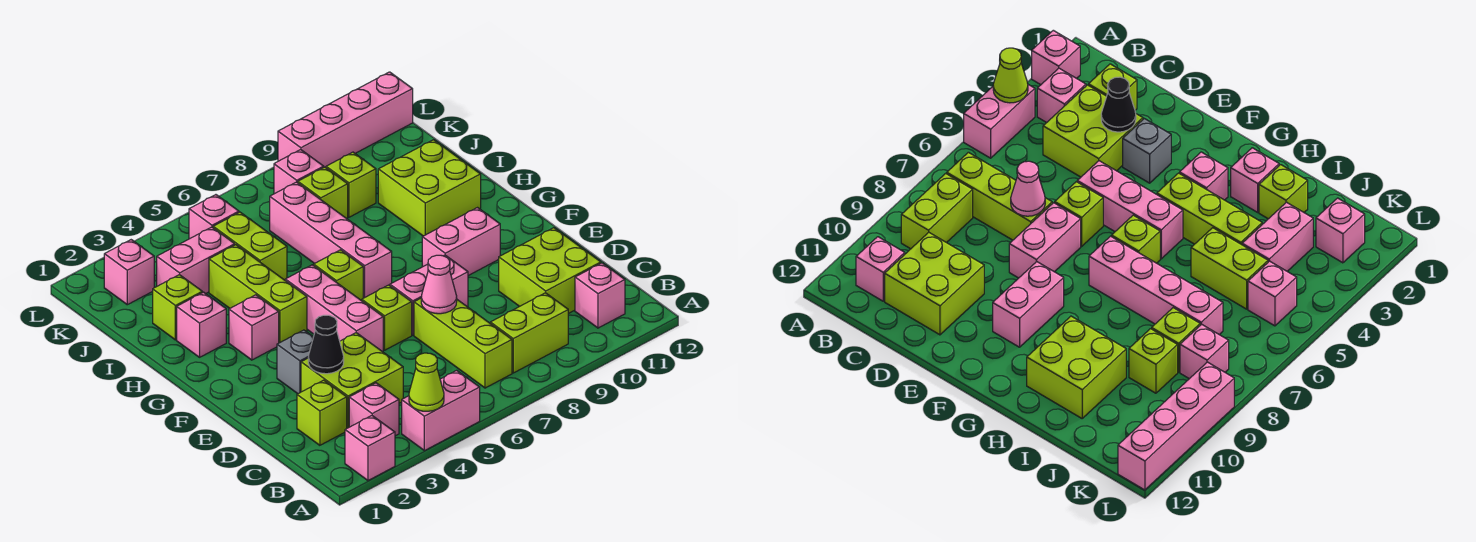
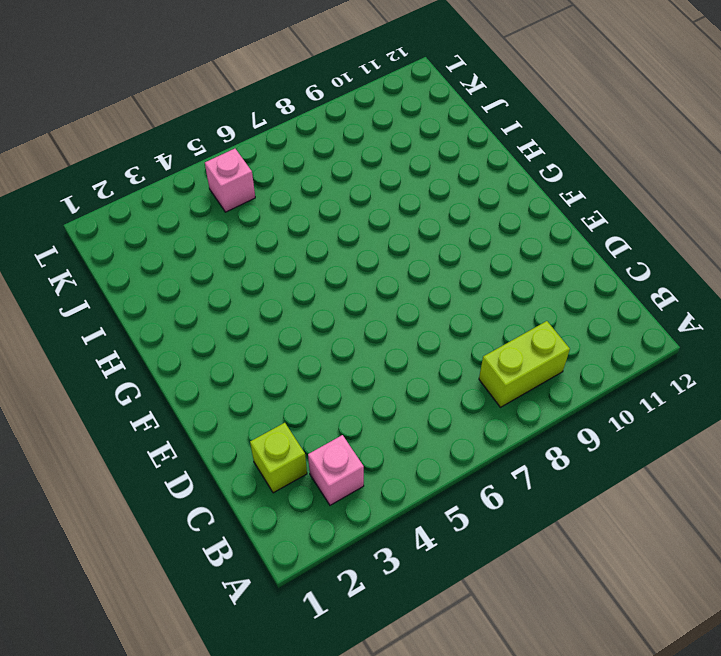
none -> pink 1x1 brick [345,416,395,481]
none -> pink 1x2 brick [402,370,480,451]
none -> lime 1x3 brick [414,298,512,388]
none -> pink 1x1 brick [575,263,625,328]

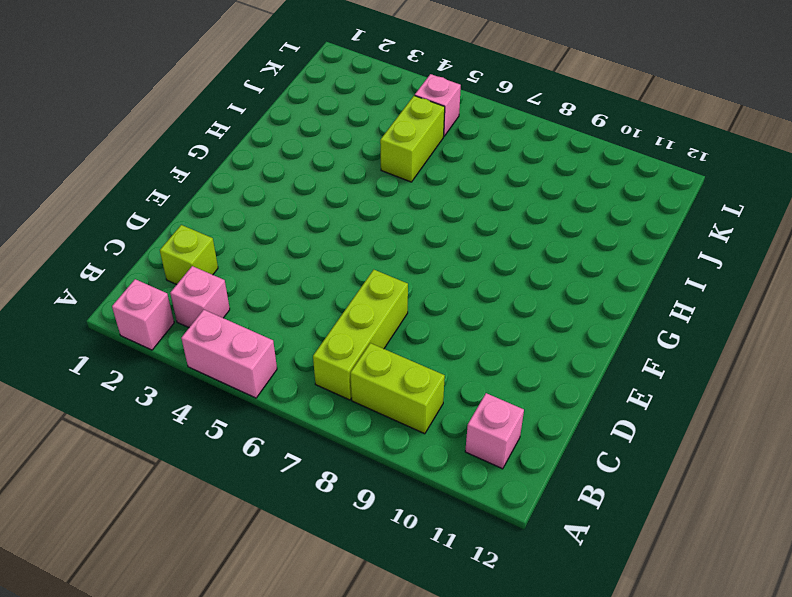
none -> lime 2x2 brick [301,333,403,428]
none -> lime 2x2 brick [499,228,601,314]
none -> grey 1x1 brick [277,330,313,394]
none -> pink 1x3 brick [285,265,383,352]

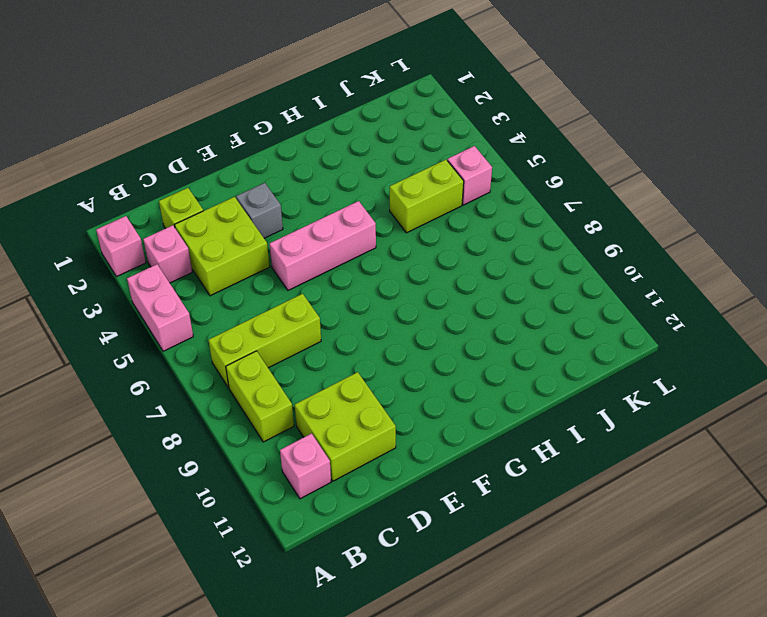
none -> lime 1x1 brick [362,285,412,350]
none -> pink 1x2 brick [390,255,468,335]
none -> pink 1x2 brick [422,208,500,276]
none -> pink 1x1 brick [229,295,279,360]

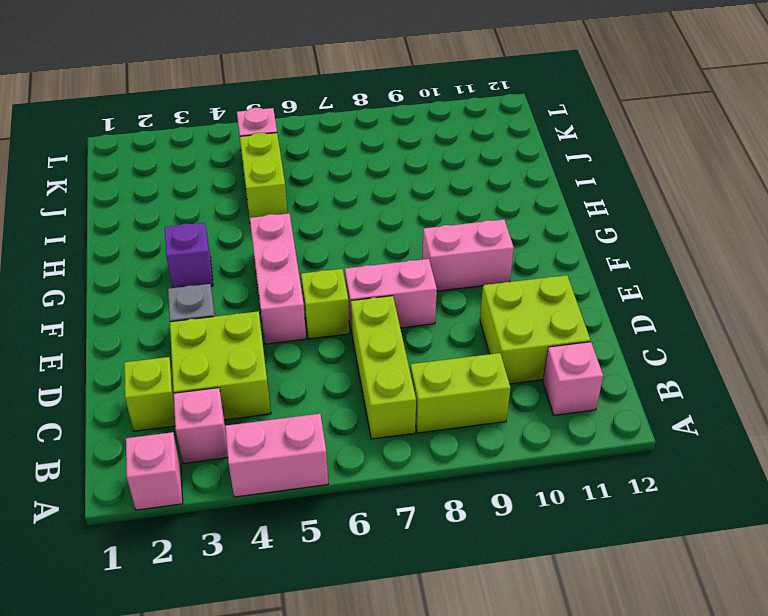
purple 1x1 brick [165,223,213,288] -> pink 1x1 brick [229,295,279,360]
none -> lime 1x3 brick [209,245,307,343]
none -> lime 1x1 brick [314,250,363,301]
none -> pink 1x4 brick [270,182,392,298]
none -> pink 1x1 brick [177,292,226,357]

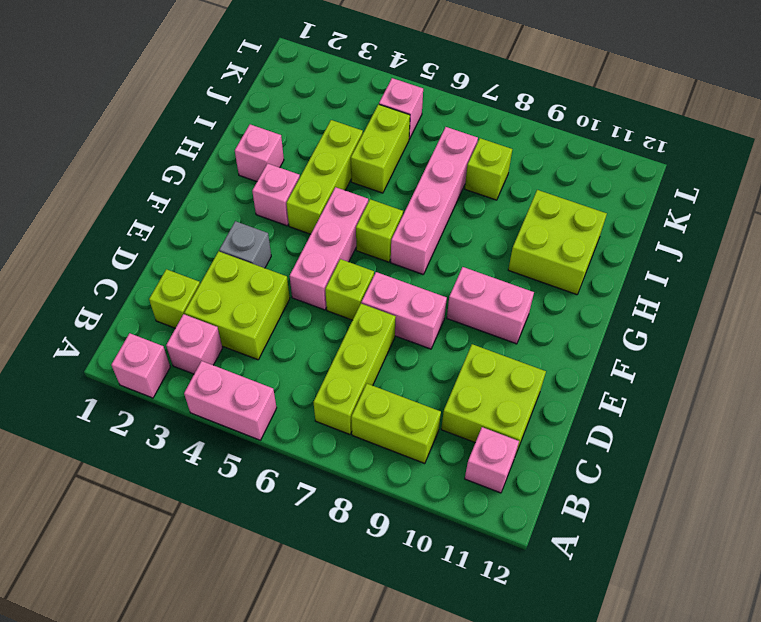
none -> lime 1x1 brick [153,275,202,340]
none -> pink 1x2 brick [157,227,235,294]
none -> lime 1x1 brick [326,152,376,217]
none -> pink 1x1 brick [104,240,154,305]

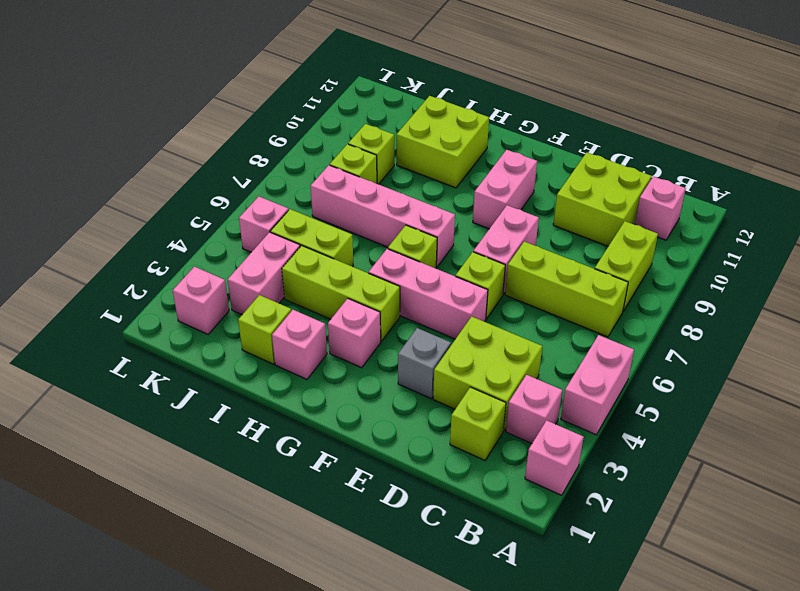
none -> pink 1x1 brick [274,150,324,194]
none -> pink 1x4 brick [278,72,413,168]
none -> lime 1x1 cone [409,353,444,411]
none -> black 1x1 cone [308,315,344,374]

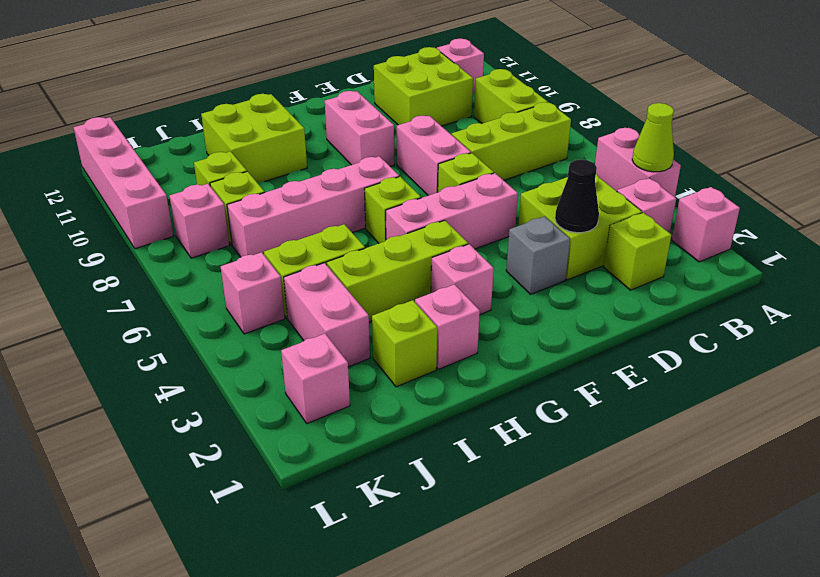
none -> pink 1x1 cone [421,255,457,314]

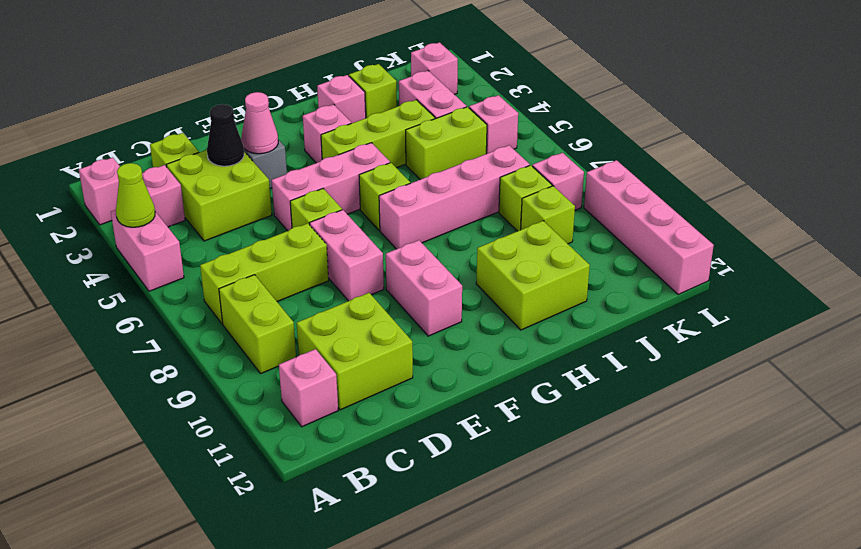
pink 1x1 cone [242,92,278,154] -> pink 1x1 cone moved to [421,255,457,314]

